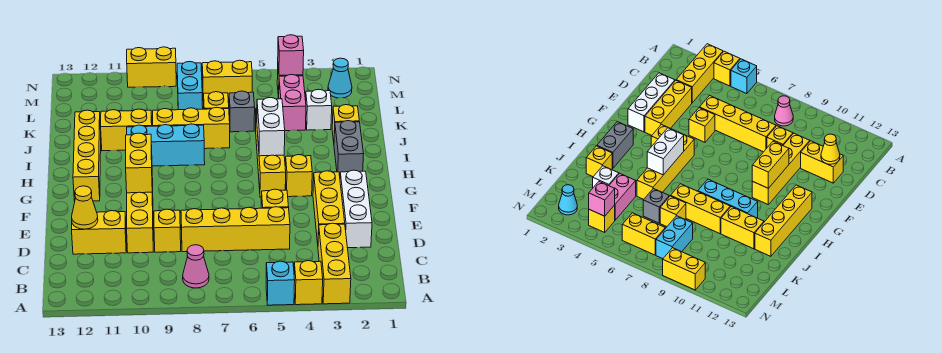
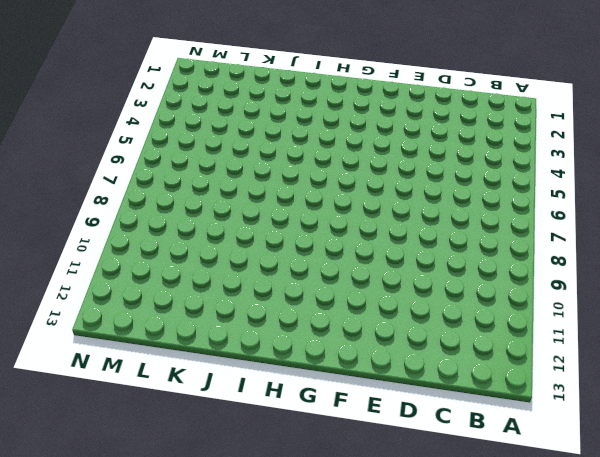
none -> yellow 1x3 brick [318,223,351,304]
none -> yellow 1x1 brick [294,261,323,305]
none -> cyan 1x1 brick [266,261,295,305]
none -> pink 1x1 cone [183,245,209,288]

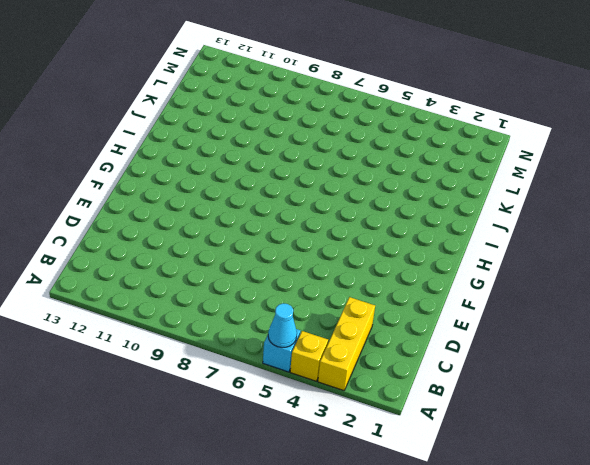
cyan 1x1 cone [268,303,297,348] -> cyan 1x1 cone moved to [328,58,352,98]
none -> pink 1x1 cone [183,245,209,288]
none -> white 1x3 brick [340,170,372,248]
none -> yellow 1x3 brick [313,171,345,243]
none -> yellow 1x4 brick [181,207,290,252]

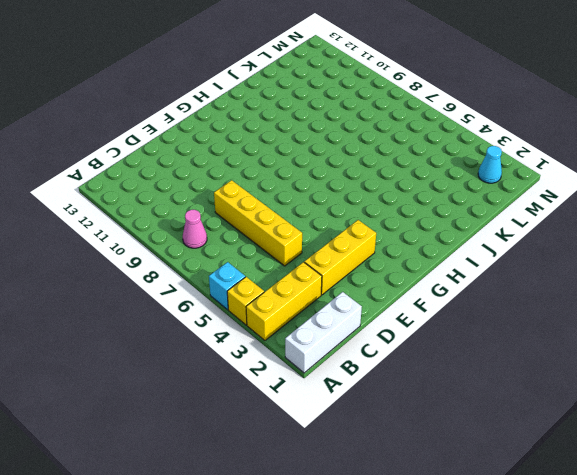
white 1x3 brick [285,292,362,373] -> white 1x3 brick moved to [340,170,372,248]
none -> yellow 1x1 brick [154,209,181,252]
none -> yellow 1x4 brick [127,178,153,253]
none -> yellow 1x2 brick [72,211,126,254]
none -> yellow 1x1 brick [261,189,289,208]

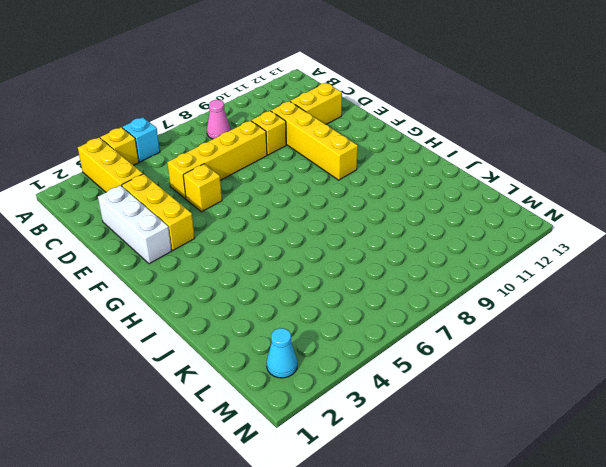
none -> yellow 1x1 brick [285,155,312,197]
none -> yellow 1x4 brick [256,108,286,197]
none -> yellow 1x4 brick [73,110,101,201]
none -> grey 1x2 brick [334,121,364,176]

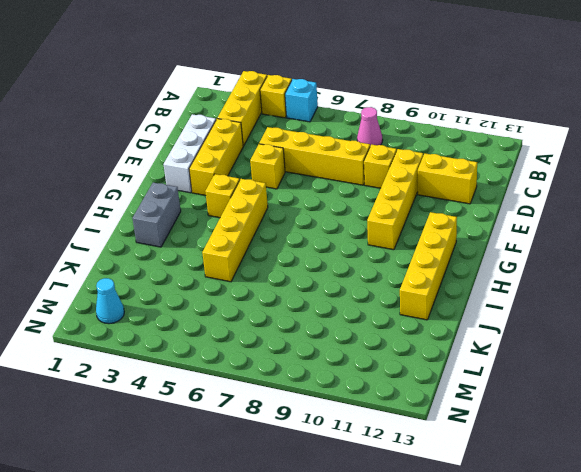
none -> cyan 1x3 brick [127,124,205,166]
none -> yellow 1x1 brick [332,105,359,141]
none -> yellow 1x3 brick [153,107,230,149]
none -> yellow 1x2 brick [101,109,152,151]

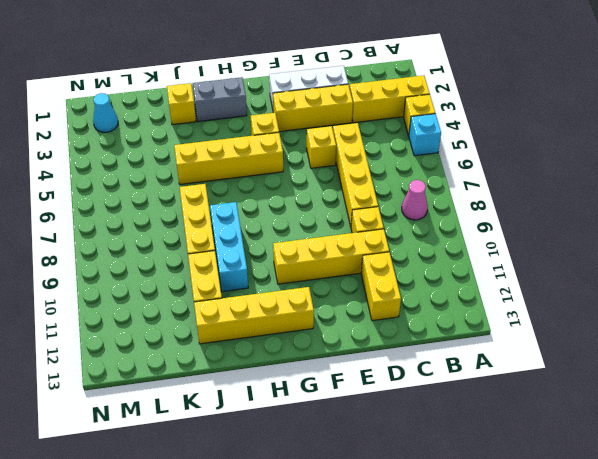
none -> white 1x1 brick [306,89,332,130]
none -> pink 1x2 brick [279,75,306,131]
none -> grey 1x1 brick [229,91,255,132]
none -> yellow 1x1 brick [204,92,229,109]

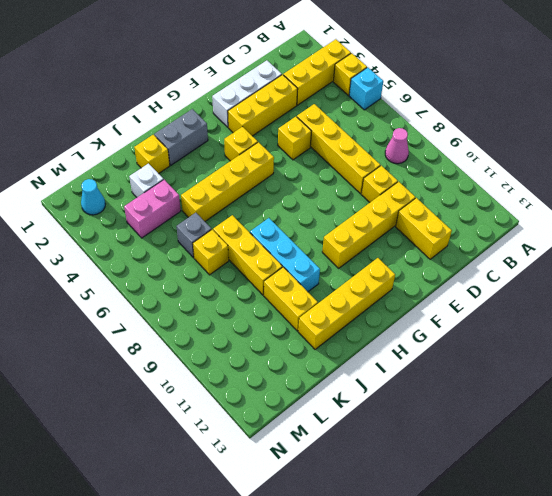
none -> cyan 1x2 brick [177,62,203,110]
none -> yellow 1x1 brick [589,205,615,232]
none -> yellow 1x2 brick [202,60,252,101]
none -> yellow 1x2 brick [127,47,176,87]

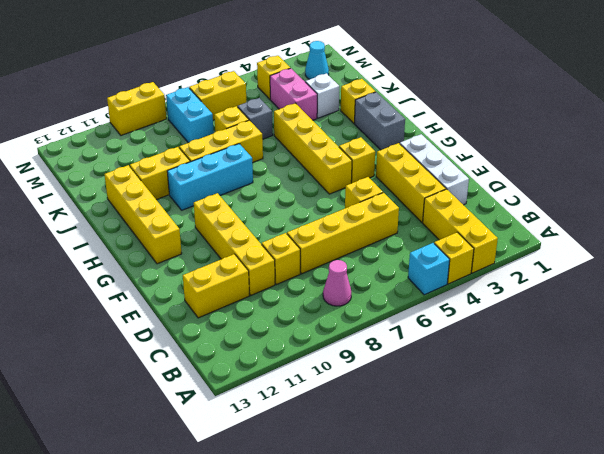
none -> yellow 1x1 cone [72,186,98,229]
none -> yellow 1x2 brick [126,133,152,193]
none -> white 1x2 brick [257,98,285,156]
none -> pink 1x1 brick [278,35,304,75]

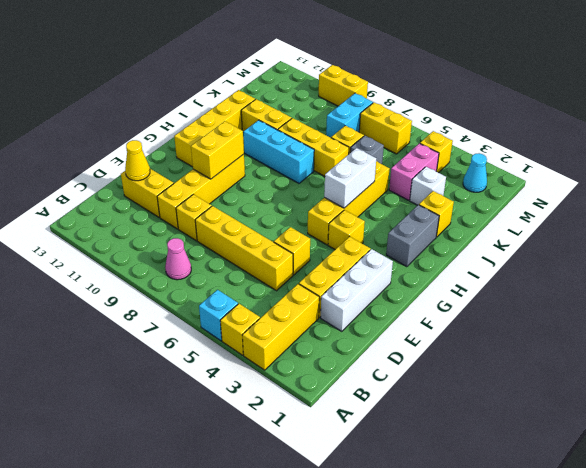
none -> pink 1x1 brick [278,35,304,75]

